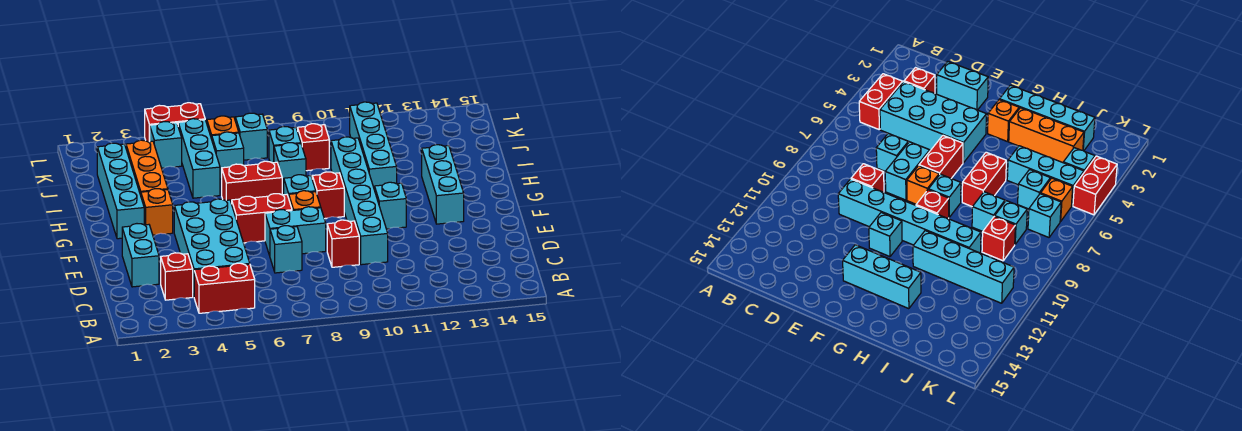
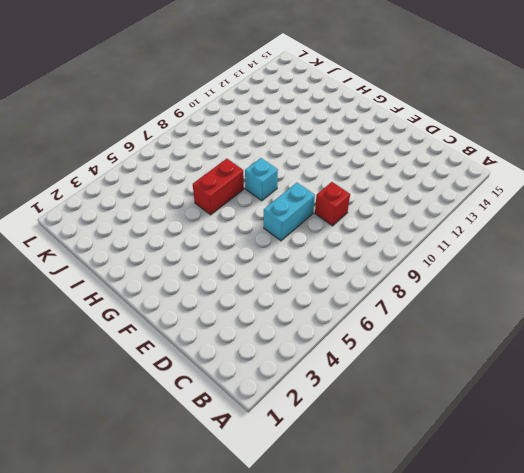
none -> red 1x2 brick [194,263,255,313]
none -> red 1x1 brick [161,253,193,300]
none -> cyan 2x4 brick [174,199,250,296]

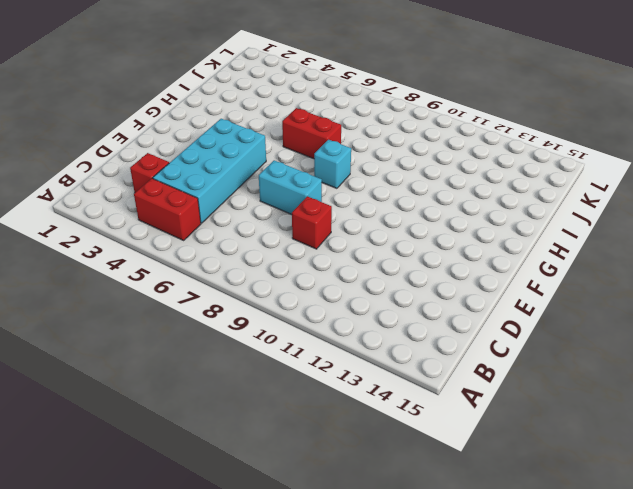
none -> cyan 1x2 brick [122,224,159,287]
none -> cyan 1x1 brick [270,226,302,273]
none -> cyan 1x6 brick [331,137,388,265]

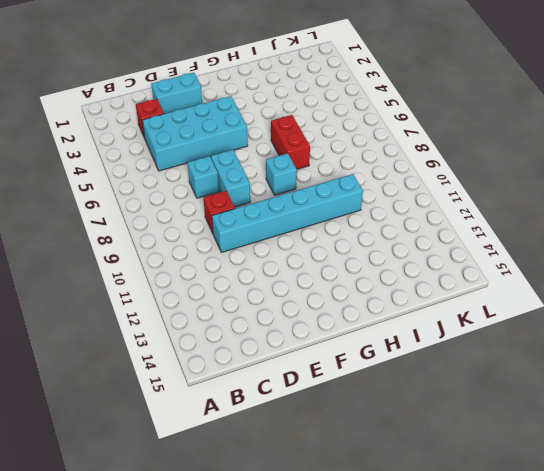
none -> red 1x2 brick [194,263,255,313]
none -> red 1x2 brick [232,194,292,243]
none -> orange 1x1 brick [289,191,321,210]

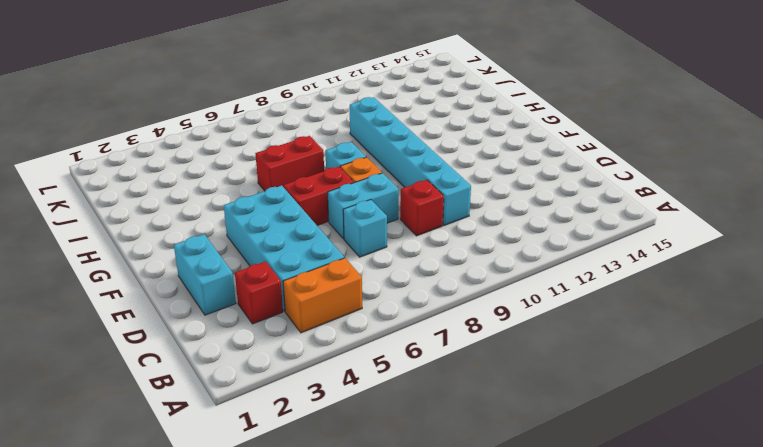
orange 1x2 brick [283,258,362,333] -> red 1x2 brick [194,263,255,313]
none -> cyan 1x1 brick [375,182,406,229]
none -> cyan 1x3 brick [422,145,464,224]
none -> cyan 1x4 brick [97,143,144,239]

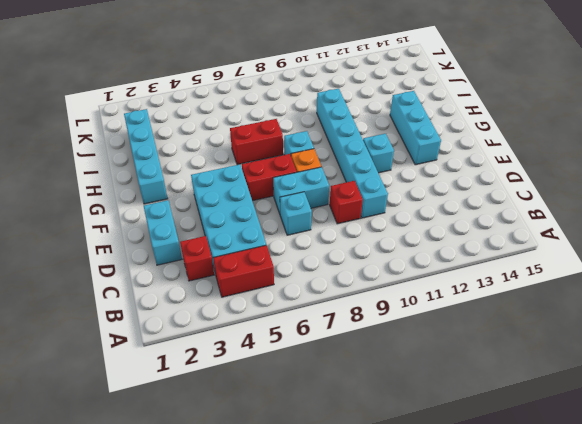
none -> orange 1x1 brick [141,189,173,235]
none -> red 1x1 brick [312,172,344,219]
none -> orange 1x3 brick [126,140,168,195]

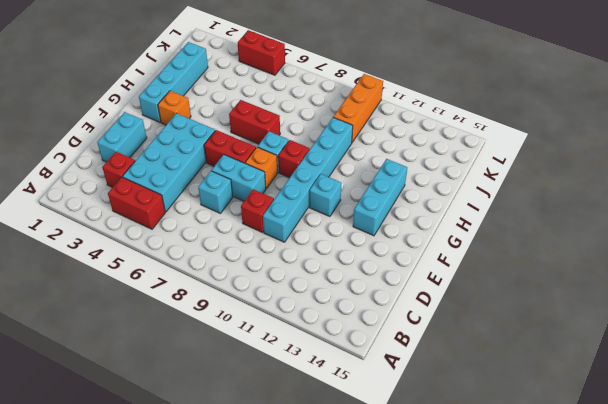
orange 1x3 brick [333,74,383,142] -> orange 1x3 brick moved to [126,140,168,195]
none -> cyan 1x4 brick [350,102,397,190]
none -> cyan 1x3 brick [178,119,220,198]
none -> cyan 1x1 brick [274,143,306,190]

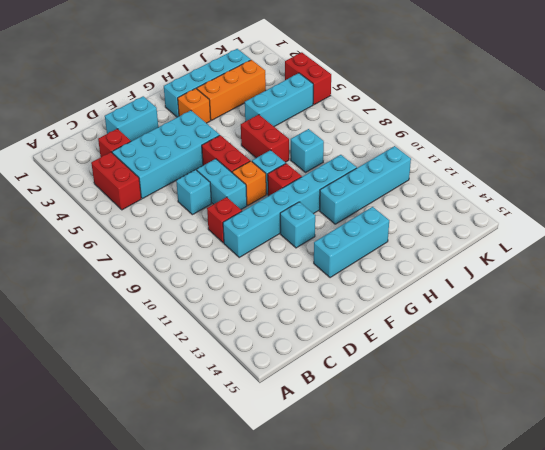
none -> cyan 1x1 brick [212,132,244,179]
none -> cyan 1x1 brick [269,126,301,163]
none -> red 1x1 brick [298,124,329,171]

